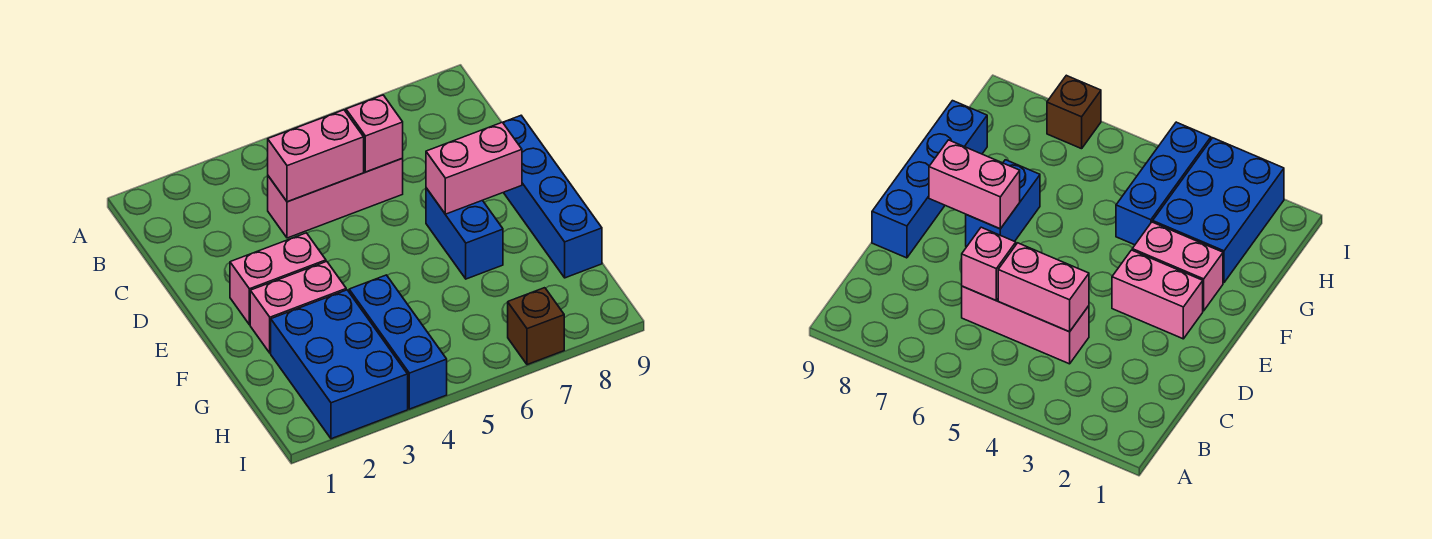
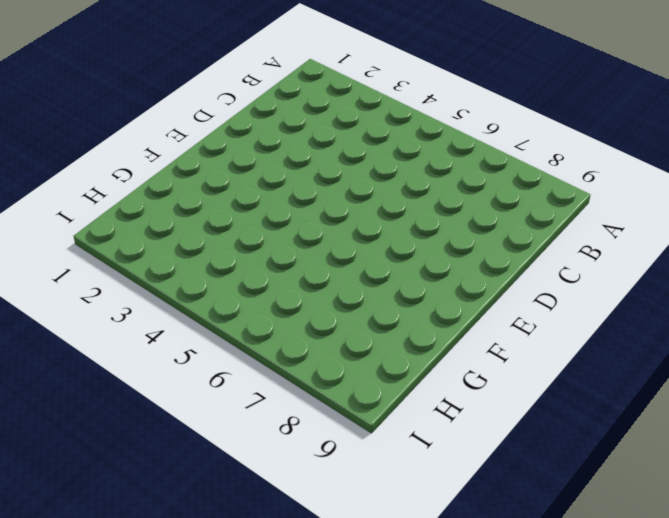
none -> pink 1x3 brick [268,158,403,238]
none -> blue 1x4 brick [503,116,602,278]

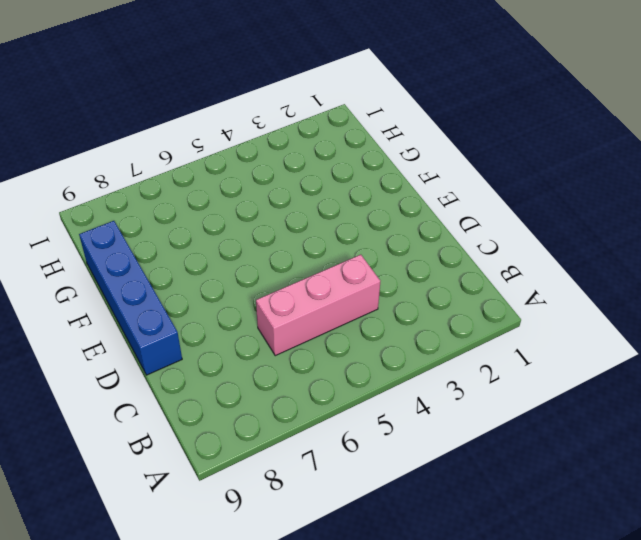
none -> pink 1x2 brick [230,233,326,325]
none -> blue 1x2 brick [426,188,503,279]

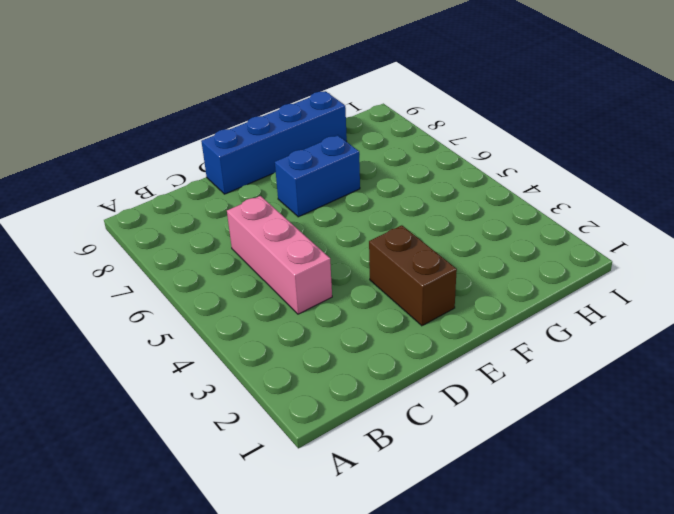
brown 1x2 brick [369,225,457,326] -> pink 1x2 brick [230,233,326,325]
none -> pink 1x2 brick [250,261,346,353]
none -> blue 2x3 brick [271,290,408,439]

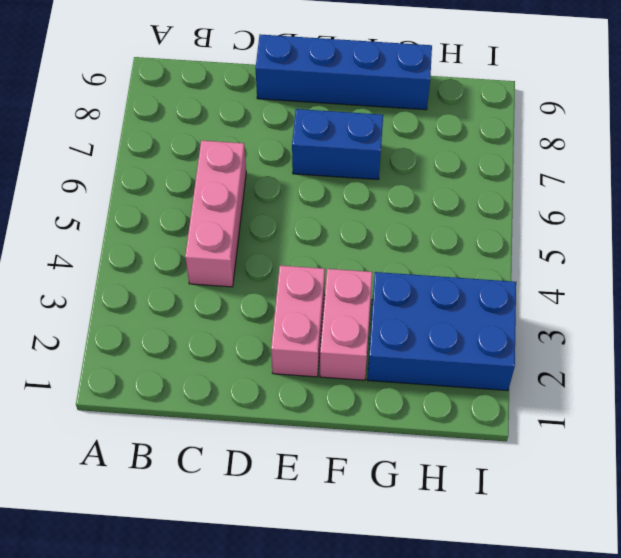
none -> blue 1x3 brick [349,275,447,409]
none -> brown 1x1 brick [508,288,564,365]

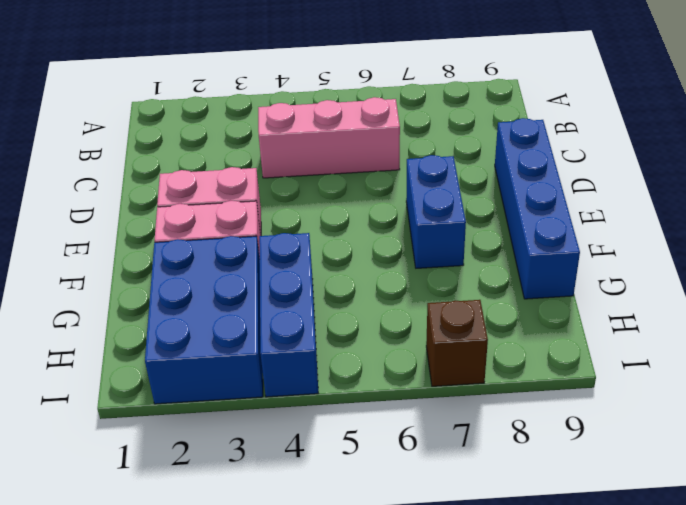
none -> pink 1x2 brick [268,110,364,202]
none -> pink 1x1 brick [346,95,403,172]

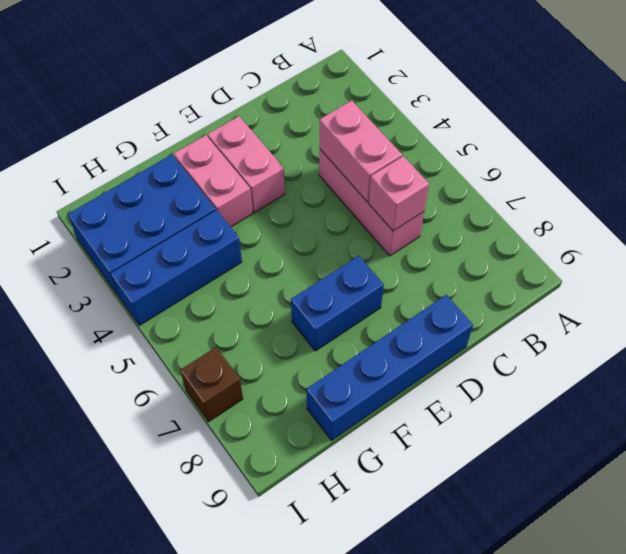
none -> pink 1x2 brick [426,122,522,214]

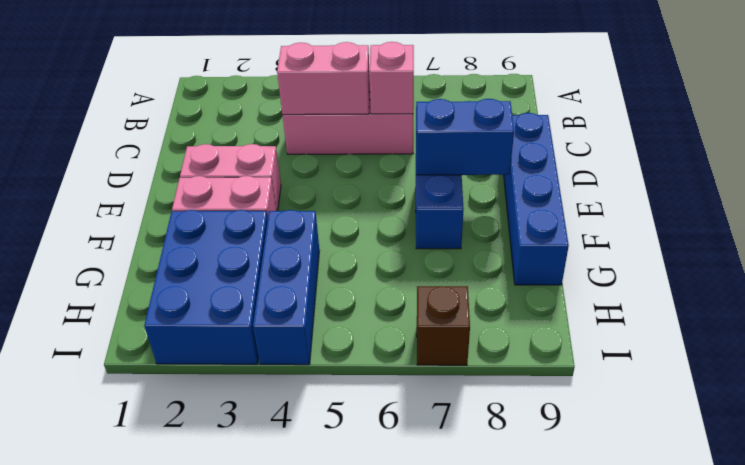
blue 1x2 brick [416,99,514,175] -> pink 1x2 brick [426,122,522,214]

